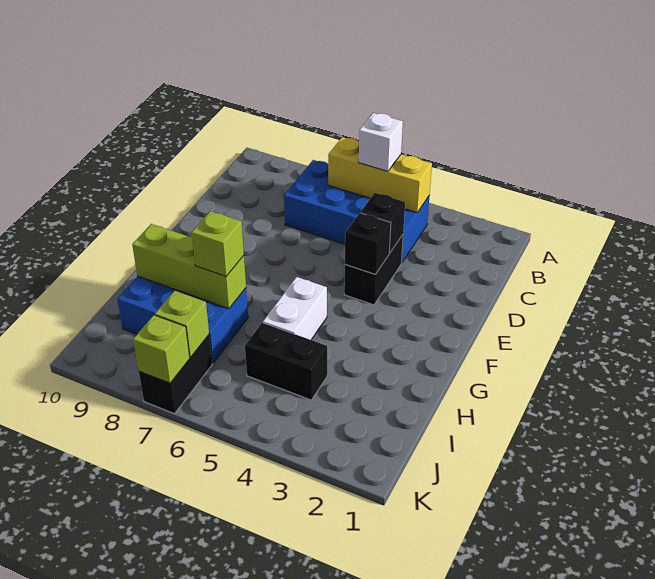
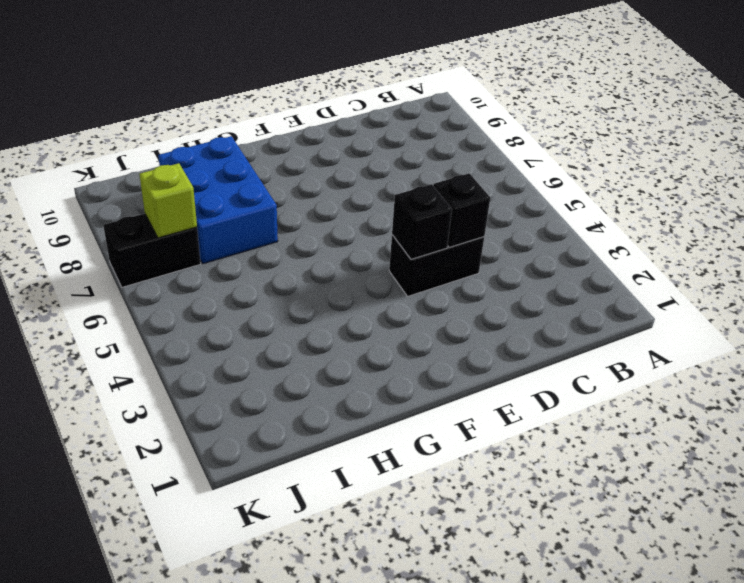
none -> blue 2x4 brick [284,160,430,263]
none -> white 1x2 brick [263,277,327,340]
none -> black 1x2 brick [245,323,327,400]

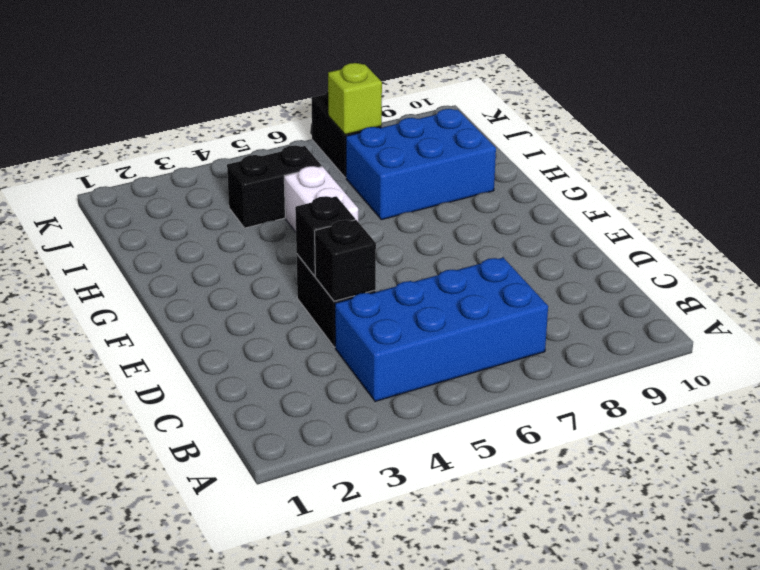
none -> yellow 1x3 brick [328,137,432,213]
none -> lime 1x3 brick [132,224,246,309]
none -> lime 1x1 brick [133,315,190,383]

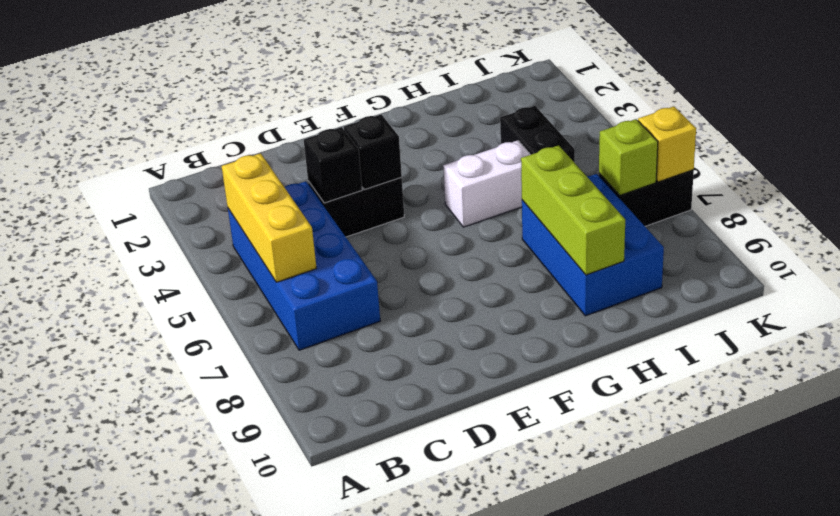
yellow 1x1 brick [638,106,696,182] -> lime 1x1 brick [133,315,190,383]
none -> white 1x1 brick [359,113,403,171]
none -> lime 1x1 brick [192,211,244,276]

